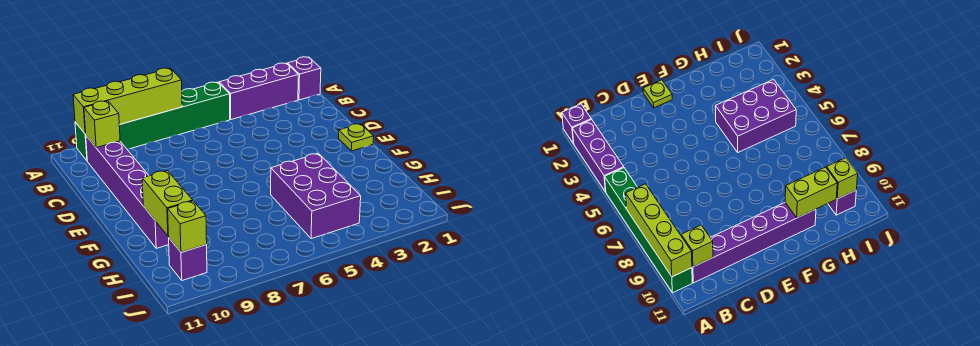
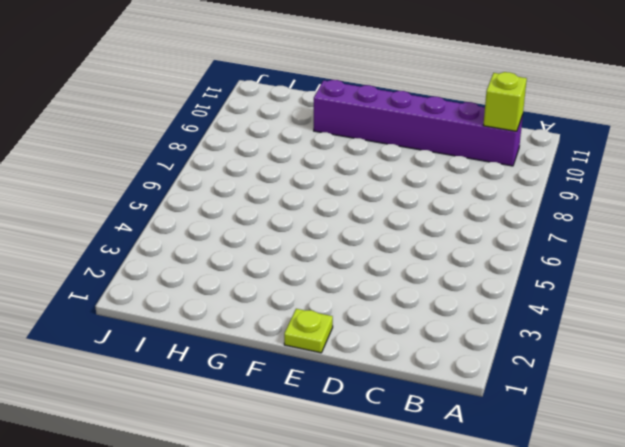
none -> purple 1x1 brick [288,57,321,100]
none -> purple 1x3 brick [219,63,298,120]

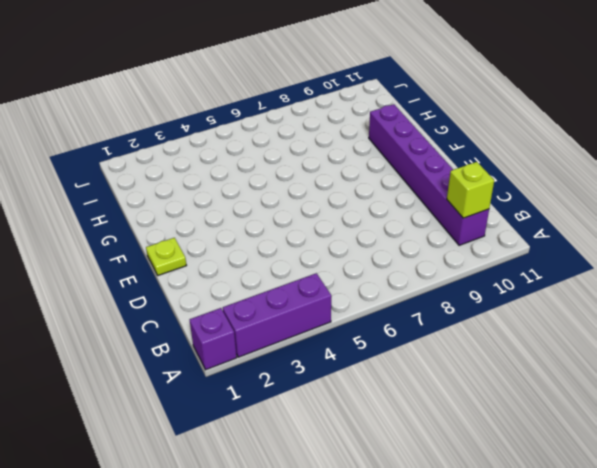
none -> green 1x6 brick [75,82,230,160]
none -> purple 2x3 brick [271,153,361,239]

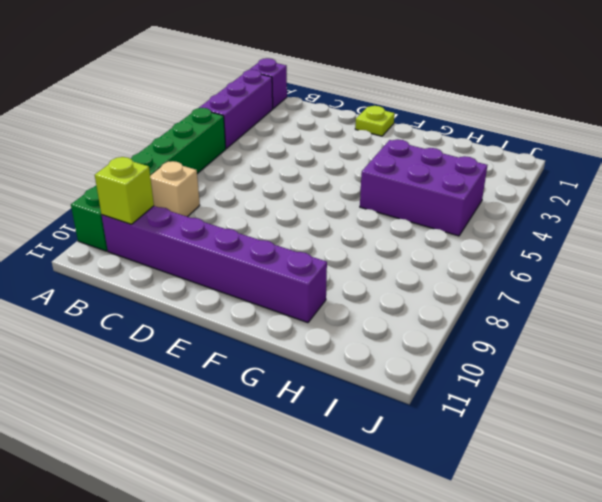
tan 1x1 brick [150,161,200,217] -> none
none -> purple 1x1 brick [169,238,207,280]
none -> lime 1x4 brick [73,68,182,134]

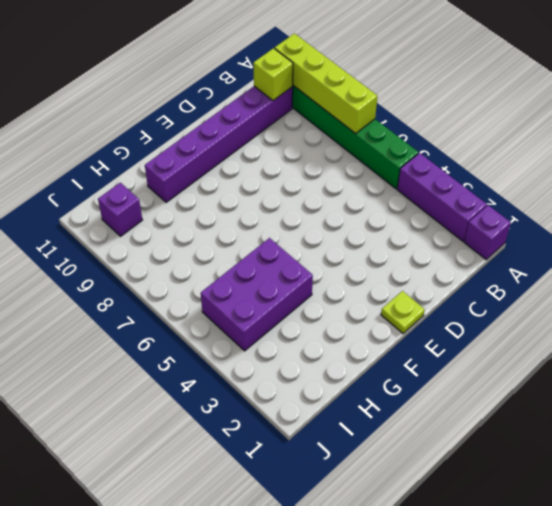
none -> lime 1x2 brick [142,171,193,236]
none -> lime 1x1 brick [168,201,207,252]

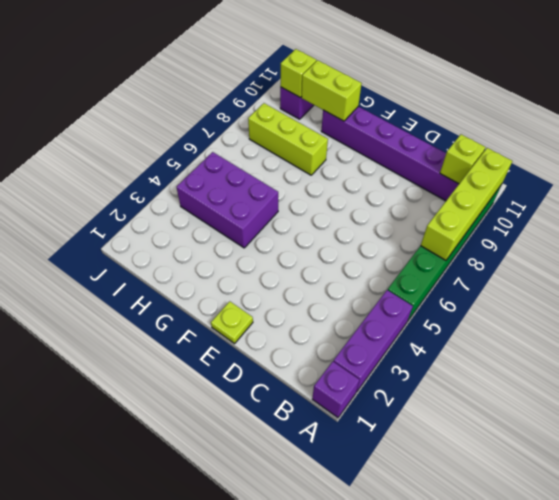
lime 1x3 brick [248,103,328,175] -> none

